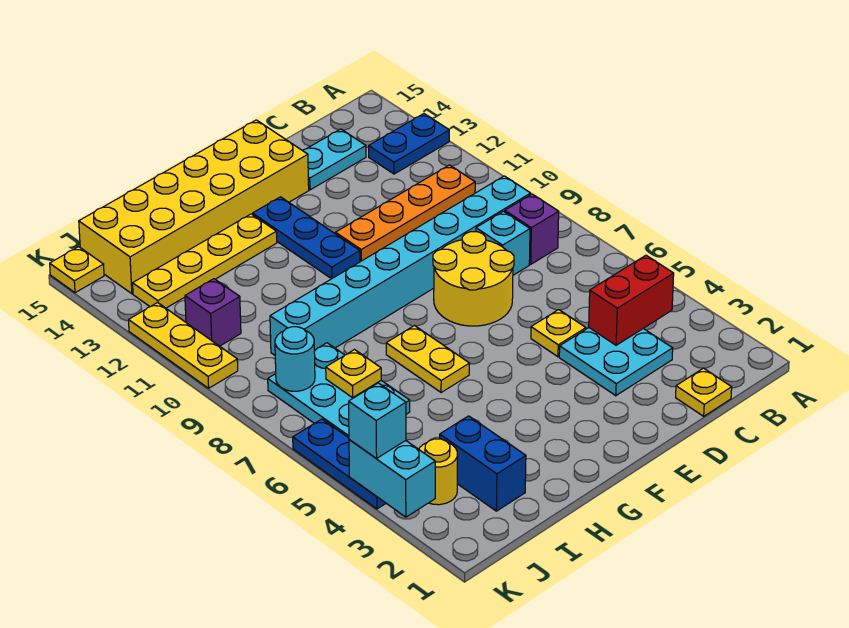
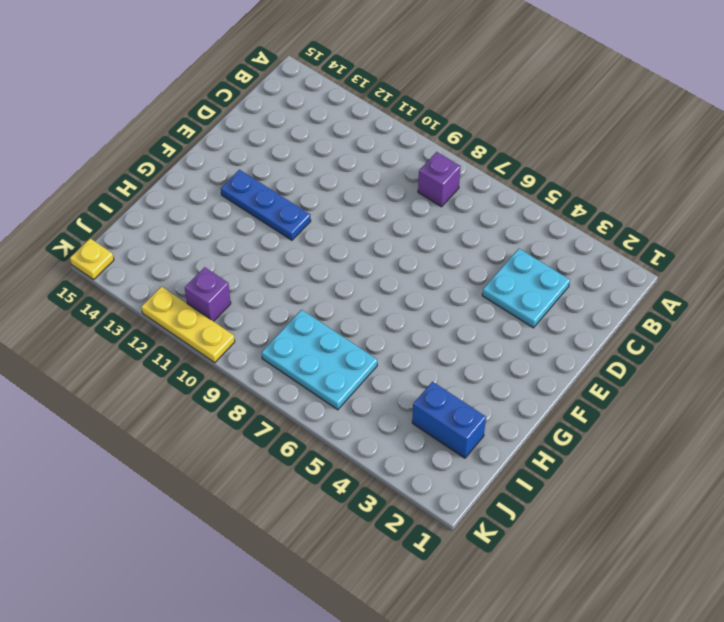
none -> blue 1x2 plate [369,114,449,174]
none -> cyan 1x8 brick [270,176,531,355]
none -> orange 1x4 plate [335,165,475,261]

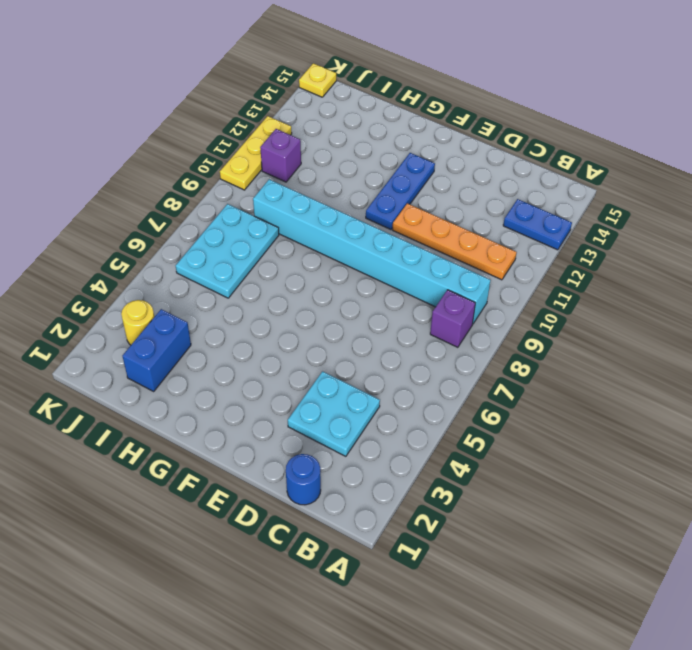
blue 1x1 round brick [286,454,321,505] -> yellow 1x1 plate [676,368,732,416]
none -> cyan 1x1 brick [476,211,530,275]
none -> cyan 1x2 plate [302,129,366,190]
none -> yellow 1x1 plate [531,310,586,357]

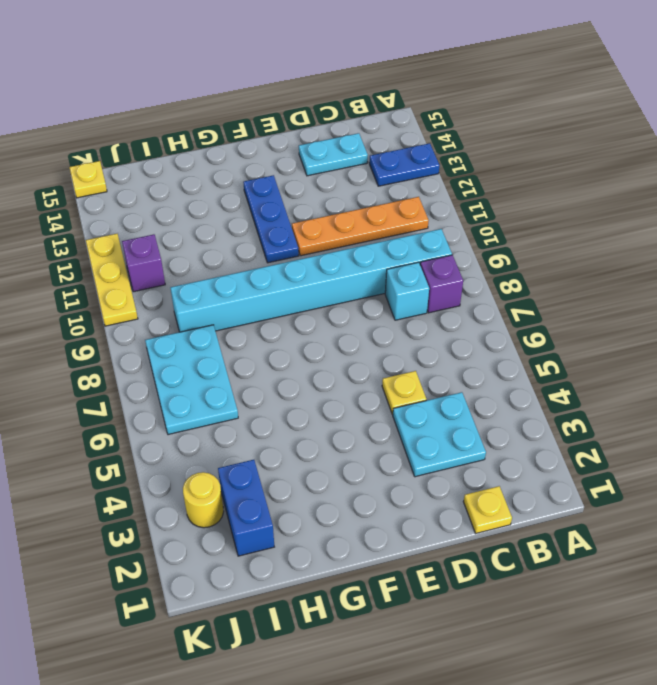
none -> yellow 2x2 round brick [433,232,514,326]
none -> yellow 2x6 brick [79,120,309,294]
none -> yellow 1x2 plate [386,326,470,393]

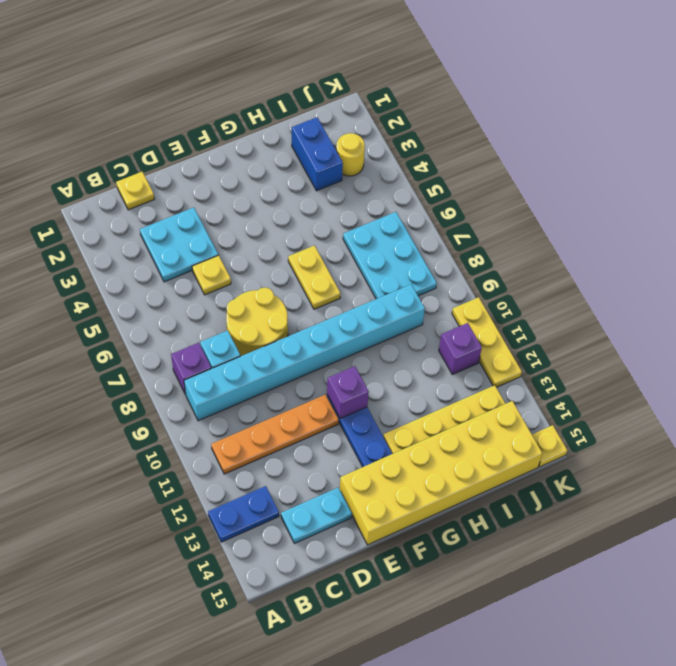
purple 1x1 brick [327,366,369,419] -> none
none -> blue 1x3 plate [293,419,386,509]
none -> red 1x2 brick [589,255,674,345]
none -> yellow 1x1 plate [326,350,381,398]

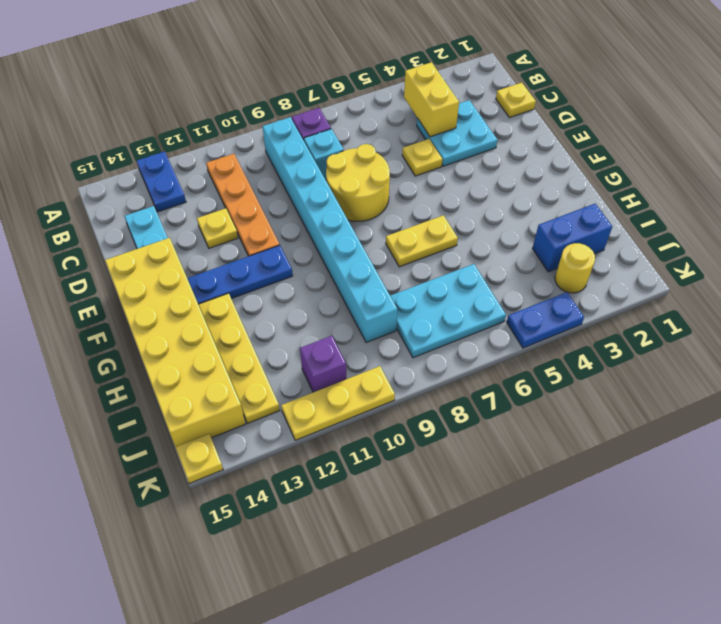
yellow 1x2 brick [404,62,459,137] -> red 1x2 brick [589,255,674,345]
yellow 1x1 plate [197,208,238,248] -> yellow 1x1 plate moved to [326,350,381,398]
blue 1x2 plate [507,292,584,348] -> blue 1x3 plate [293,419,386,509]
none -> cyan 1x1 round brick [275,327,315,391]
none -> cyan 1x2 brick [349,440,435,517]
none -> cyan 1x1 brick [349,383,406,458]

